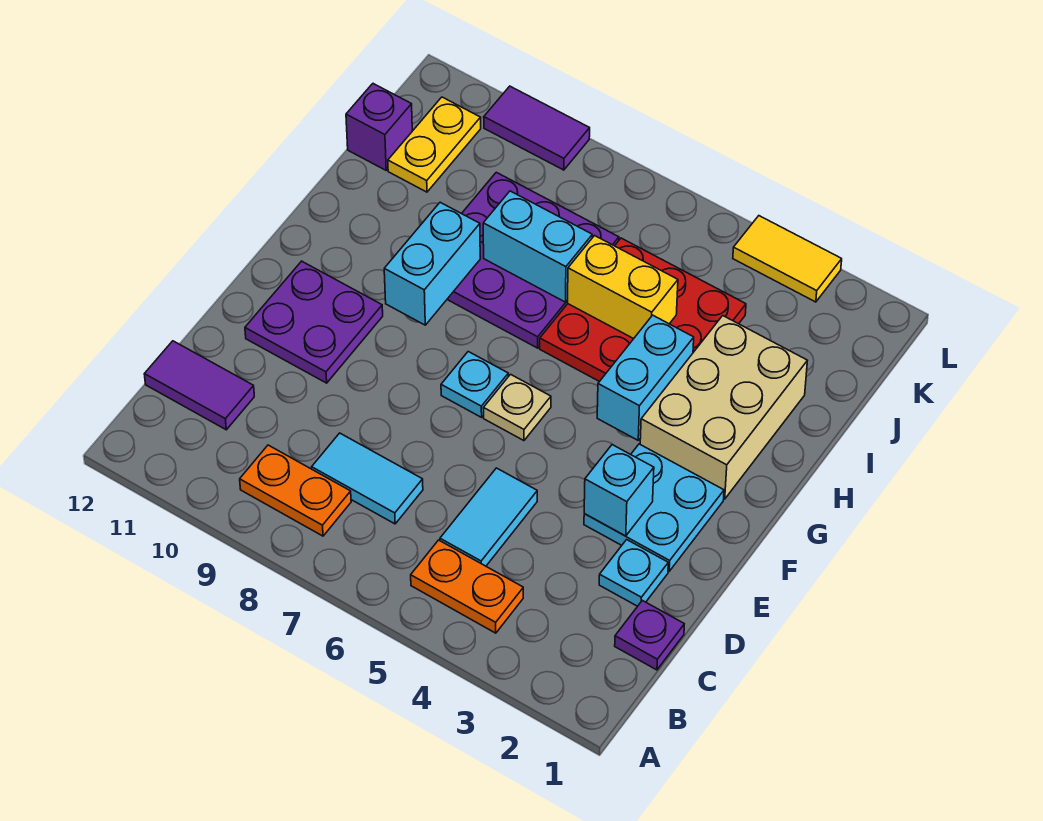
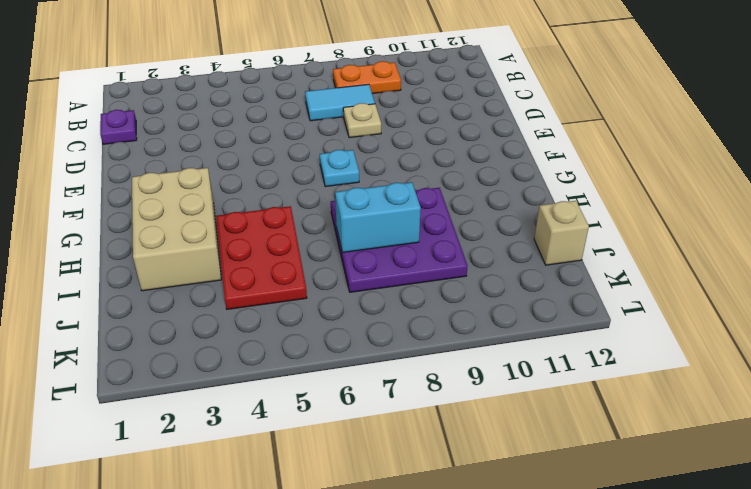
tan 1x1 plate [343,103,381,138] -> tan 1x1 plate moved to [483,374,551,441]
red 2x3 plate [216,206,307,309] -> red 3x3 plate [540,238,746,382]
tan 1x1 brick [534,201,589,265] -> purple 1x1 brick [346,84,412,170]
none -> orange 1x2 plate [411,540,523,633]
none -> cyan 1x2 tile [440,468,537,566]
none -> purple 1x2 tile [144,341,254,430]

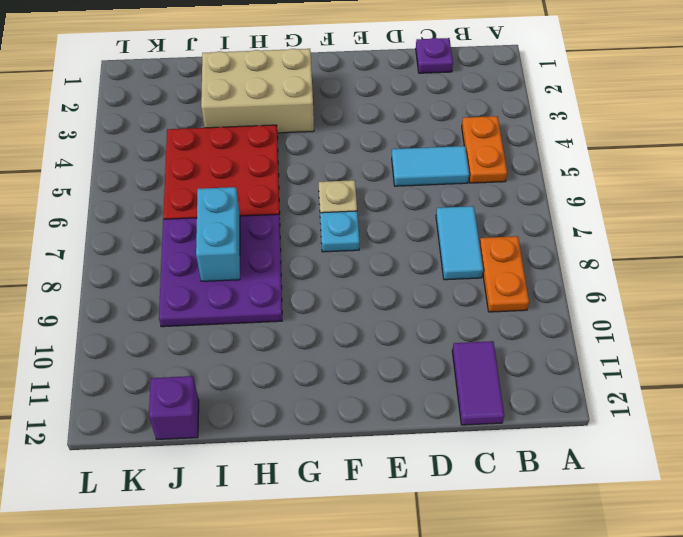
none -> cyan 1x1 plate [599,540,668,606]
none -> cyan 2x2 plate [584,444,724,571]
none -> purple 2x2 plate [245,261,383,383]

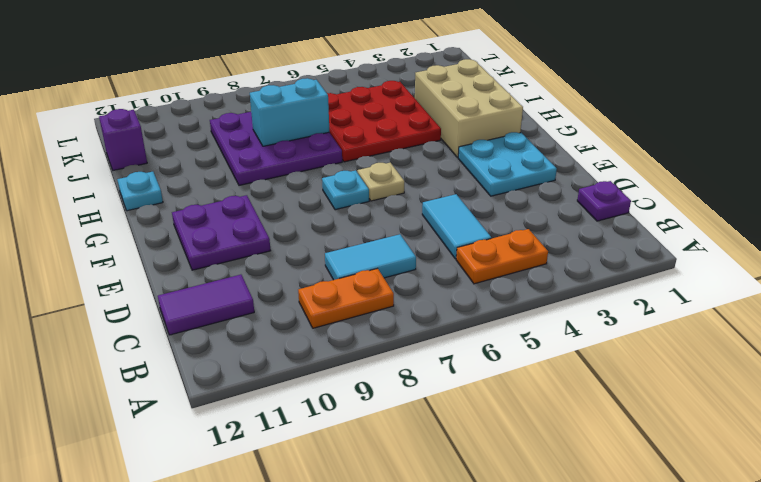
cyan 1x1 plate [117,172,163,211] -> cyan 1x1 plate moved to [599,540,668,606]
none -> yellow 1x2 plate [388,97,481,192]
none -> yellow 1x2 tile [733,216,842,302]
none -> purple 1x2 tile [484,86,590,170]

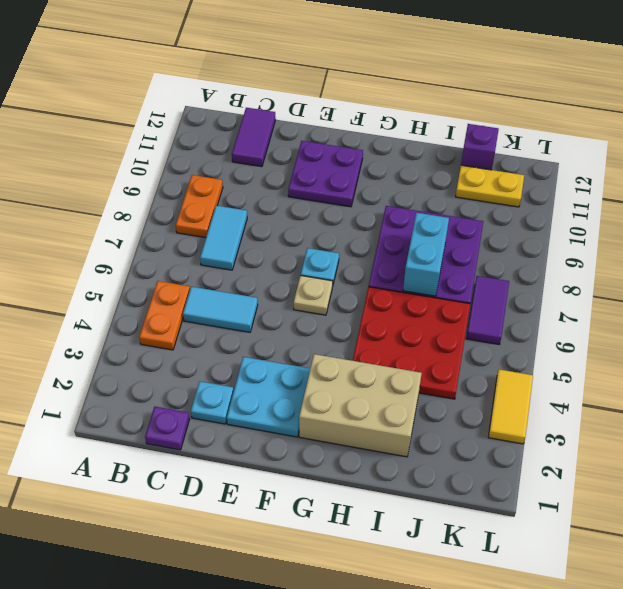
purple 1x2 tile [466,276,509,345] -> purple 1x2 tile moved to [484,86,590,170]
none -> cyan 1x1 brick [584,445,654,536]
none -> cyan 1x2 brick [597,315,694,440]
none -> cyan 1x2 brick [384,202,480,325]

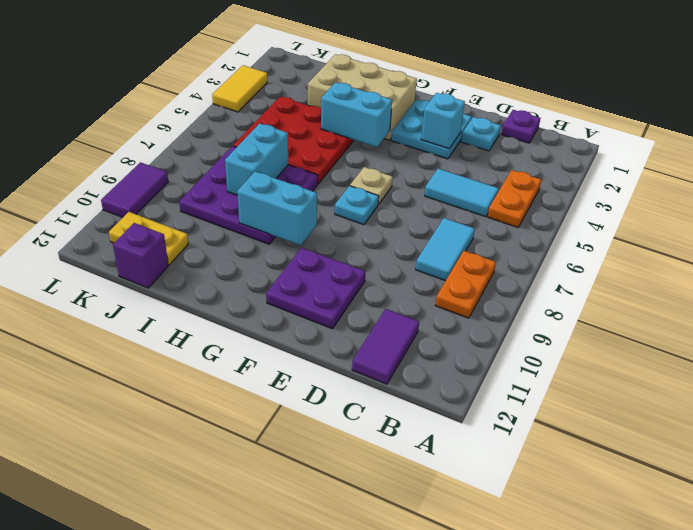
none -> yellow 1x2 brick [568,236,678,339]

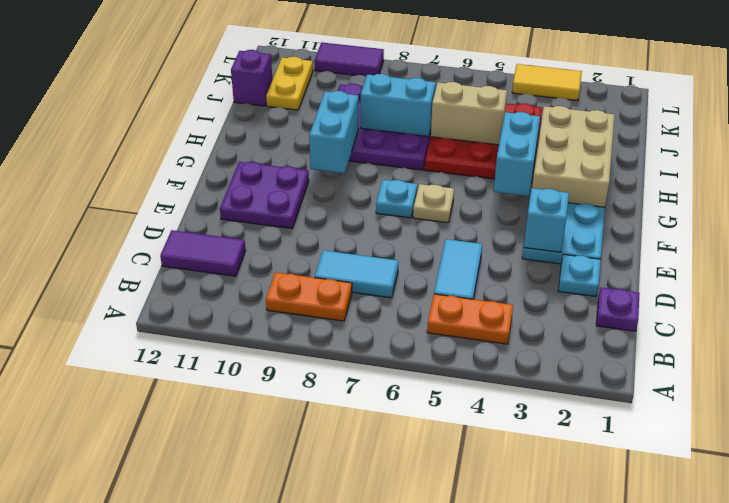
tan 1x2 brick [431,82,507,145] -> yellow 1x2 brick [568,236,678,339]

